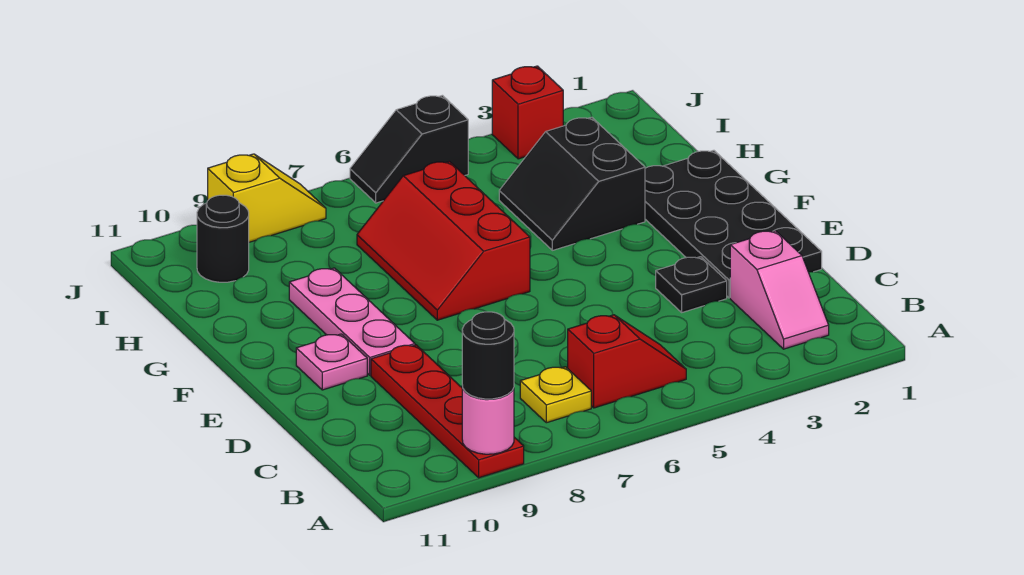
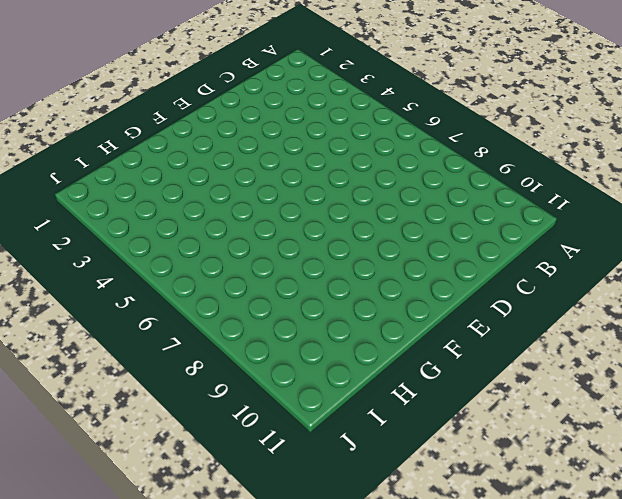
none -> red 1x4 plate [371,345,524,478]
none -> pink 1x2 slope [730,231,829,349]
none -> red 1x2 slope [568,315,686,408]

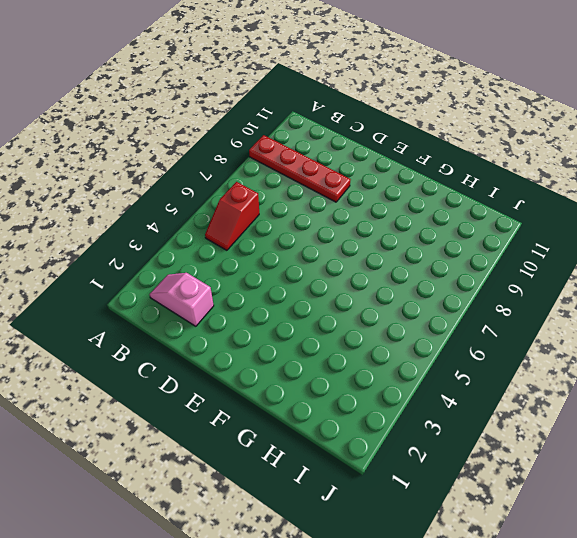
none -> yellow 1x1 plate [520,367,591,423]
none -> black 2x4 plate [645,150,822,298]
none -> black 1x1 plate [656,257,727,312]

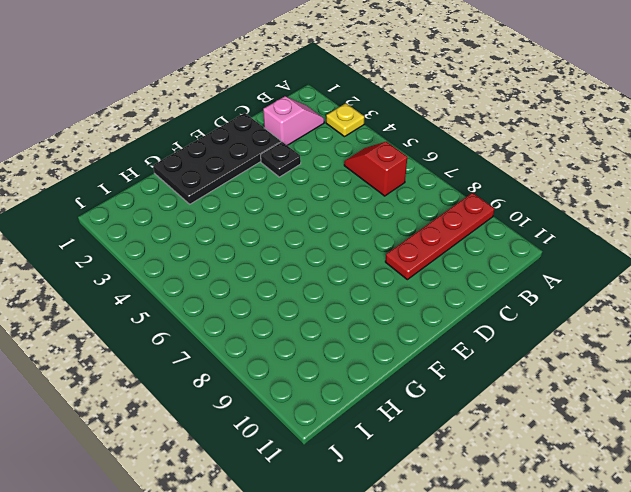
yellow 1x1 plate [326,103,365,137] -> yellow 1x1 plate moved to [520,367,591,423]
none -> pink 1x3 plate [289,268,415,375]
none -> pink 1x1 plate [296,334,367,390]
none -> red 2x3 slope [357,161,530,320]

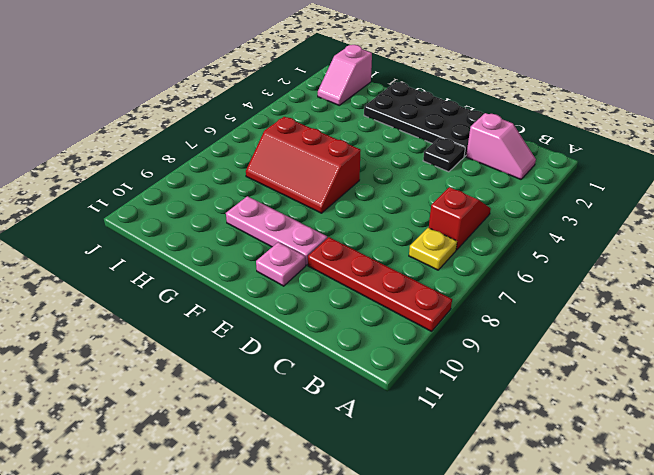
pink 1x2 slope [318,45,372,105] -> none
none -> black 2x2 slope [499,117,645,250]
none -> black 1x1 round brick [197,195,249,282]
none -> red 1x1 brick [492,66,563,159]

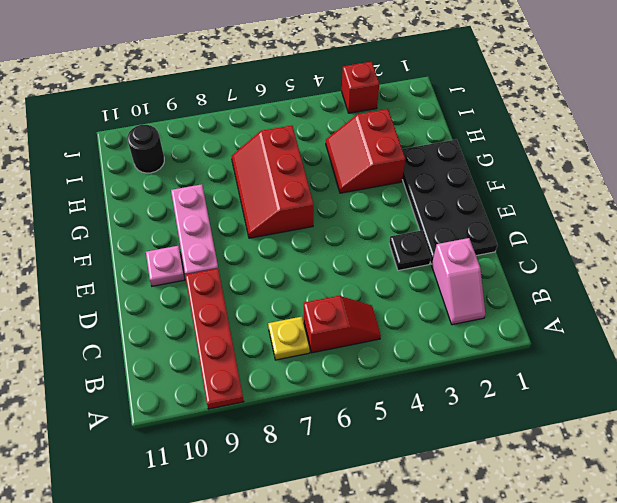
red 2x2 slope [326,109,405,193] -> black 2x2 slope [499,117,645,250]
none -> black 1x2 slope [350,95,468,203]
none -> yellow 1x2 slope [208,154,326,242]
none -> pink 1x1 round brick [462,386,514,454]

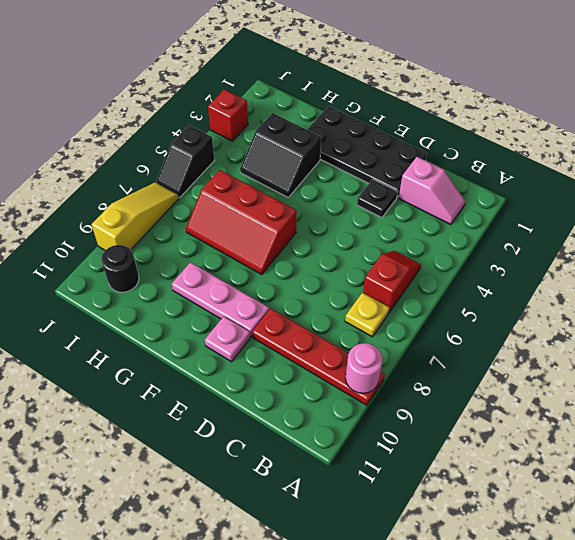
yellow 1x3 slope [92,182,179,250] -> yellow 1x2 slope [208,154,326,242]
none -> black 1x1 round brick [462,312,514,399]

